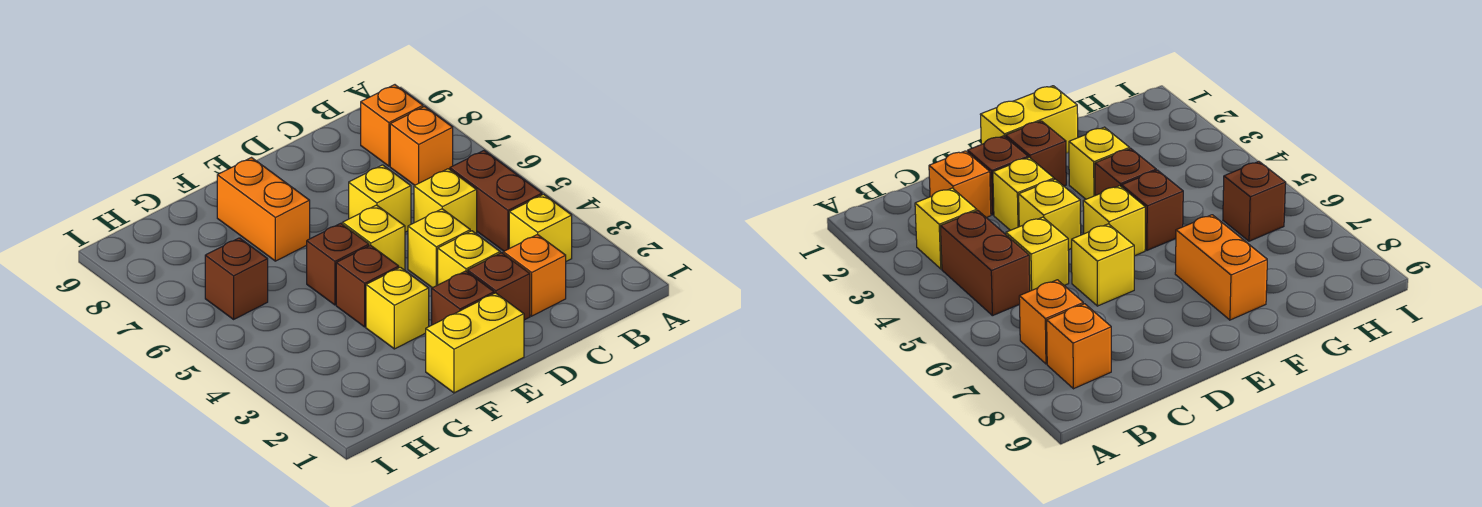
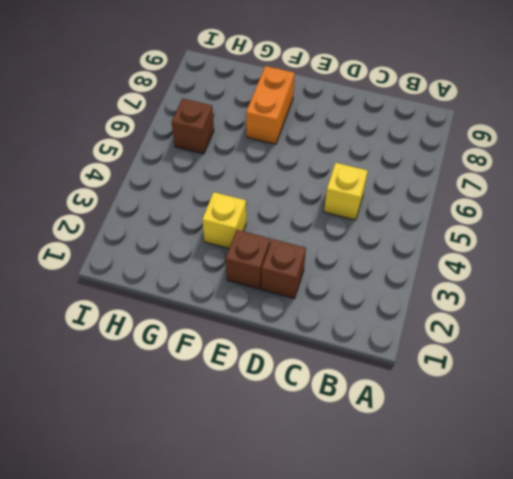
none -> yellow 1x1 brick [509,194,572,261]
none -> brown 1x2 brick [450,151,542,251]
none -> orange 1x1 brick [390,107,453,185]

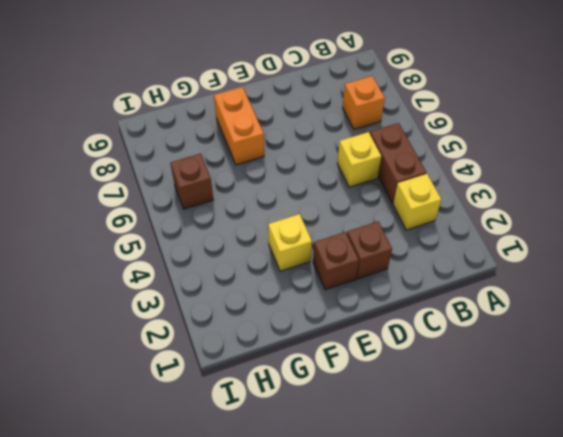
none -> orange 1x1 brick [361,85,423,166]
none -> orange 1x1 brick [503,234,566,316]
none -> yellow 1x1 brick [438,231,500,285]

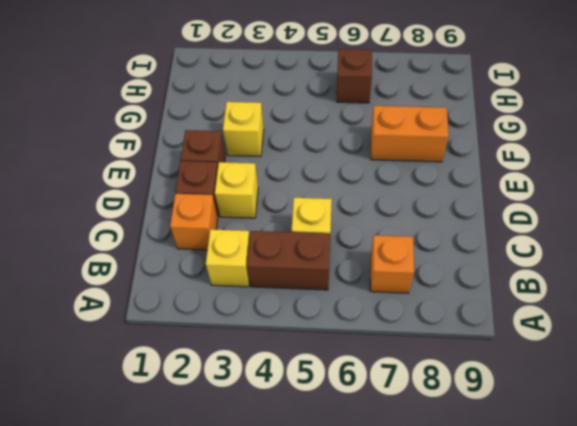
none -> orange 1x1 brick [361,85,423,166]
none -> yellow 1x1 brick [408,209,470,288]
none -> yellow 1x1 brick [349,165,411,232]

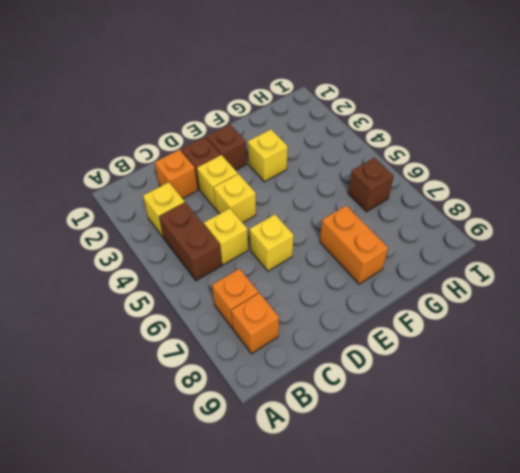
none -> yellow 1x2 brick [426,293,524,393]
none -> yellow 1x1 brick [342,205,405,270]
none -> brown 1x1 brick [336,245,399,327]

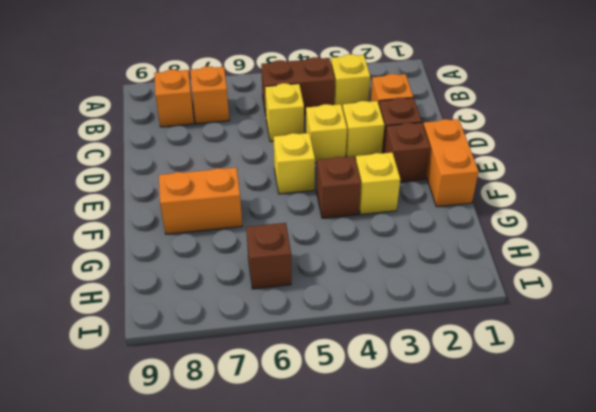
orange 1x2 brick [423,119,479,207] -> yellow 1x2 brick [426,293,524,393]
none -> yellow 1x1 brick [349,165,411,232]
none -> brown 1x1 brick [307,223,369,305]

